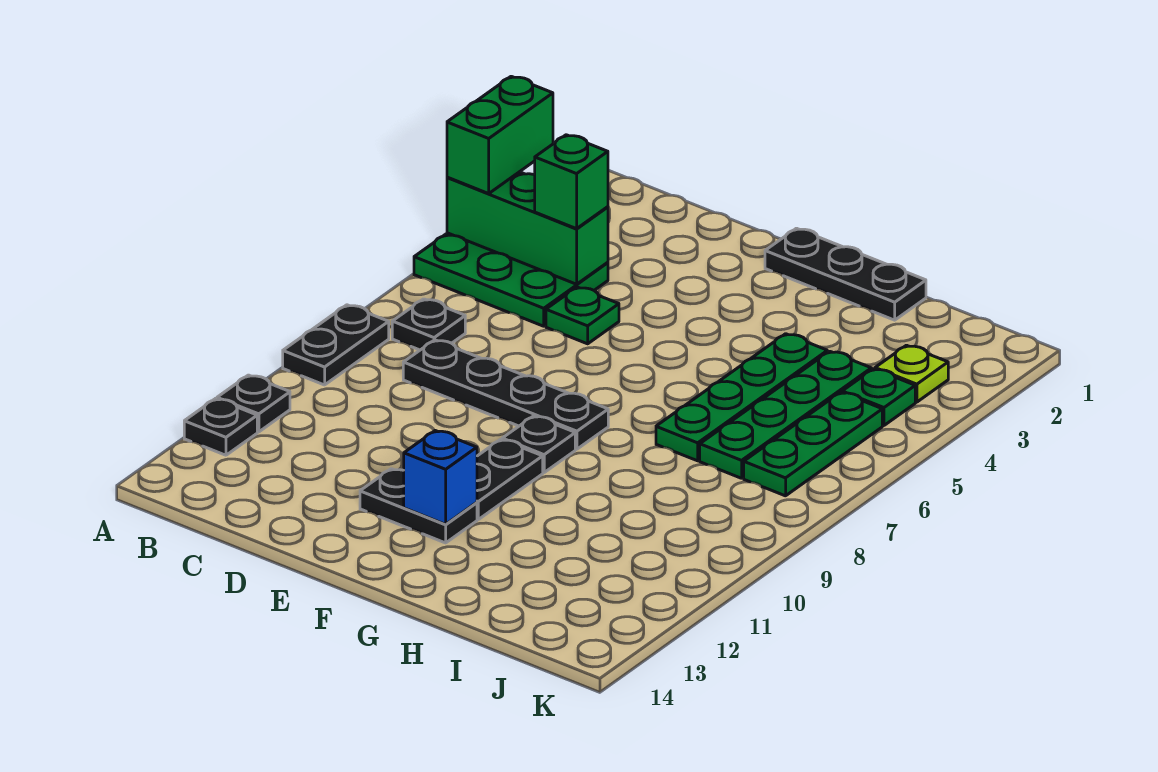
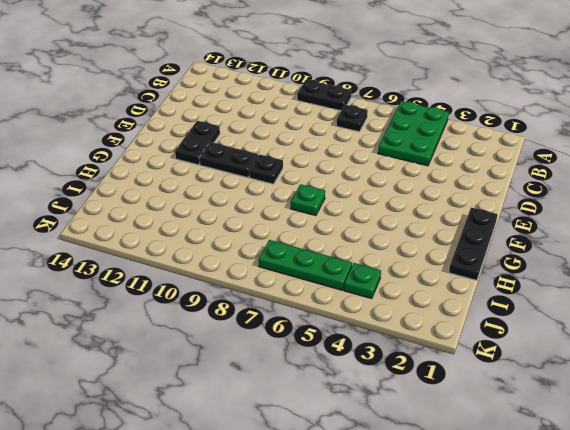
green 1x1 plate [291,184,325,216] -> green 1x1 plate moved to [546,287,619,344]
none -> black 1x1 plate [217,375,290,432]
none -> black 1x1 plate [184,399,257,455]
none -> black 1x4 plate [403,340,608,449]

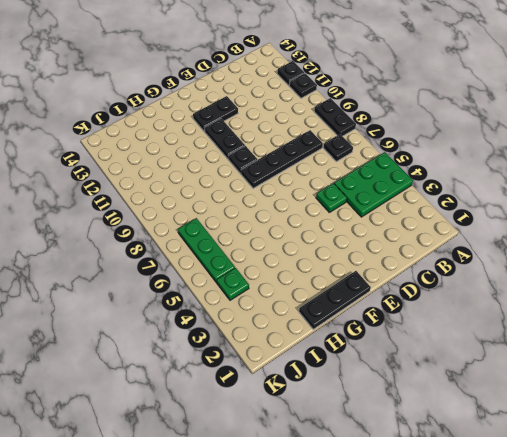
none -> green 1x4 plate [656,334,827,461]
none -> green 1x4 plate [700,351,871,478]
none -> lime 1x1 plate [875,345,948,402]

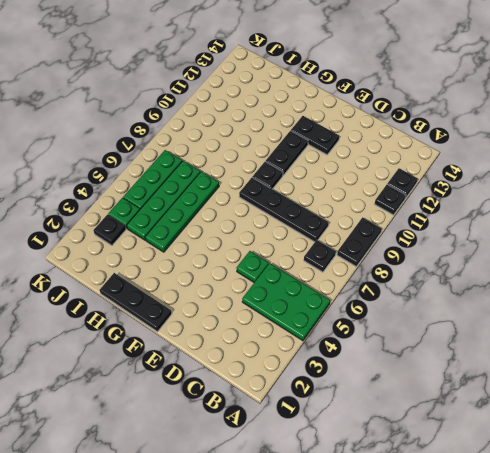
black 1x1 plate [93,214,126,245] -> lime 1x1 plate [875,345,948,402]
none -> green 1x3 brick [447,172,608,284]
none -> blue 1x1 brick [404,431,477,524]
none -> green 1x2 brick [447,76,553,194]

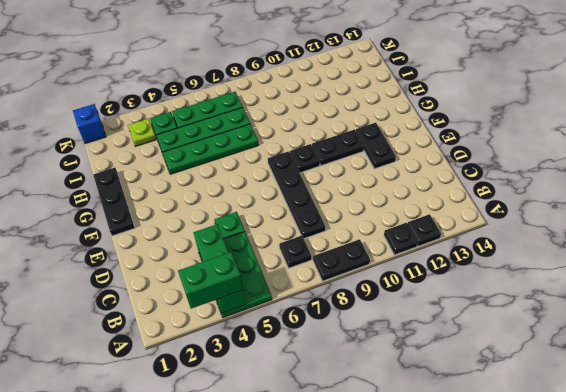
blue 1x1 brick [73,104,106,144] -> blue 1x1 brick moved to [404,431,477,524]
none -> green 1x1 brick [535,135,608,229]

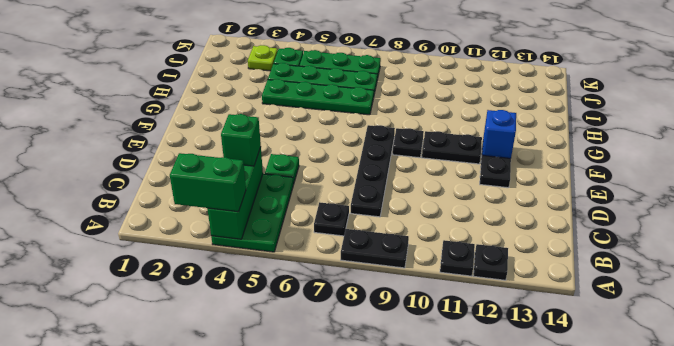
none -> black 1x3 plate [765,228,926,320]

